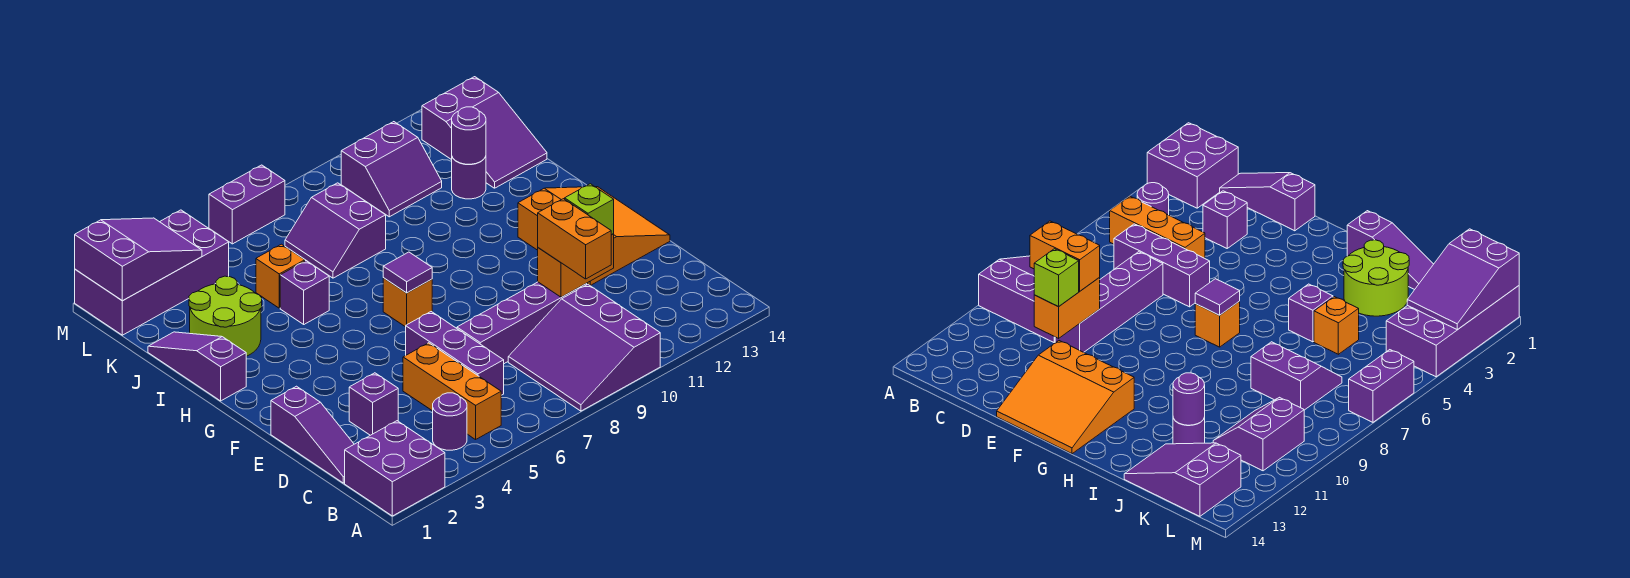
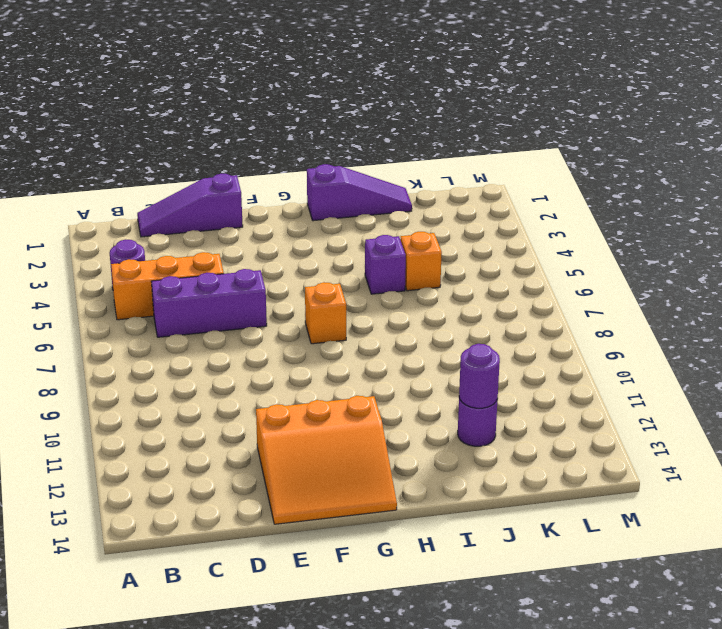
none -> purple 2x2 brick [345,421,445,516]
none -> purple 3x3 slope [508,285,660,411]
none -> purple 1x1 brick [349,373,398,435]

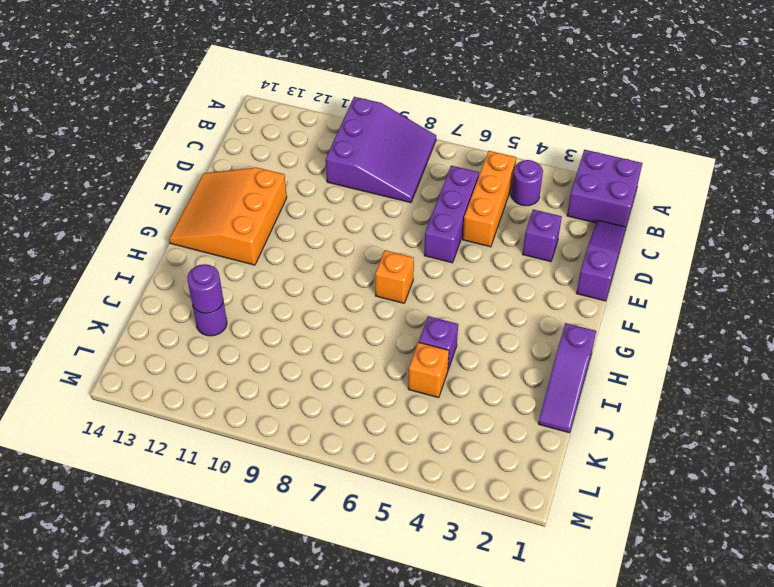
none -> purple 1x4 brick [457,282,587,364]
none -> lime 2x2 round brick [189,276,262,356]
none -> purple 2x2 slope [285,183,386,278]

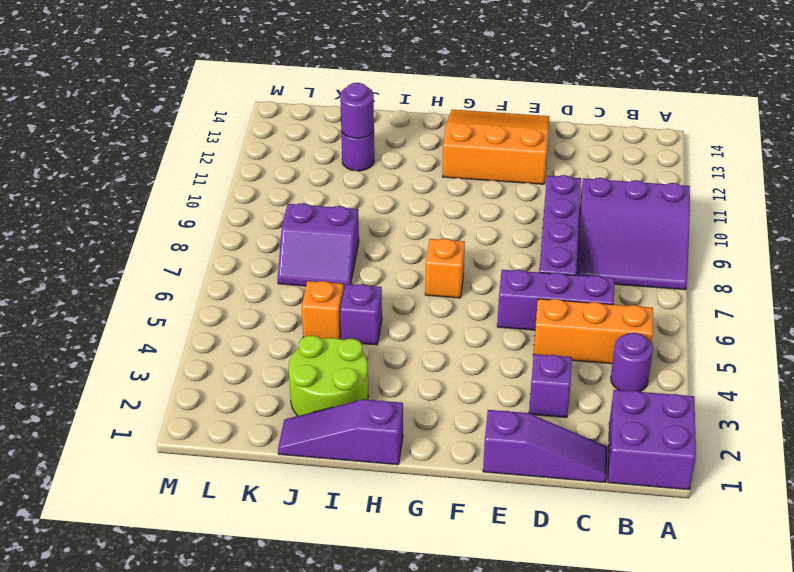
none -> purple 2x3 slope [422,77,547,188]
none -> purple 2x2 slope [341,122,442,217]
none -> purple 2x4 brick [75,210,229,335]

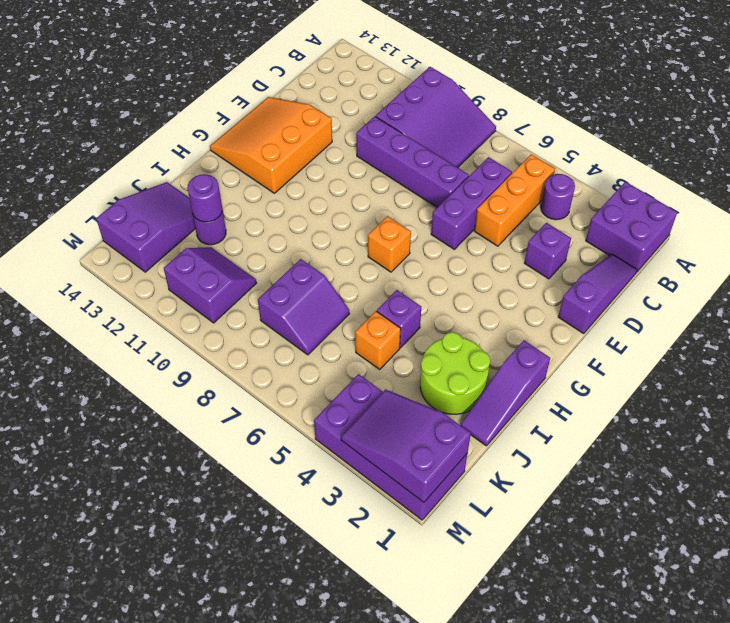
none -> purple 1x2 brick [209,165,285,244]
none -> orange 1x2 brick [538,234,614,297]
none -> purple 1x1 tile [383,252,432,293]

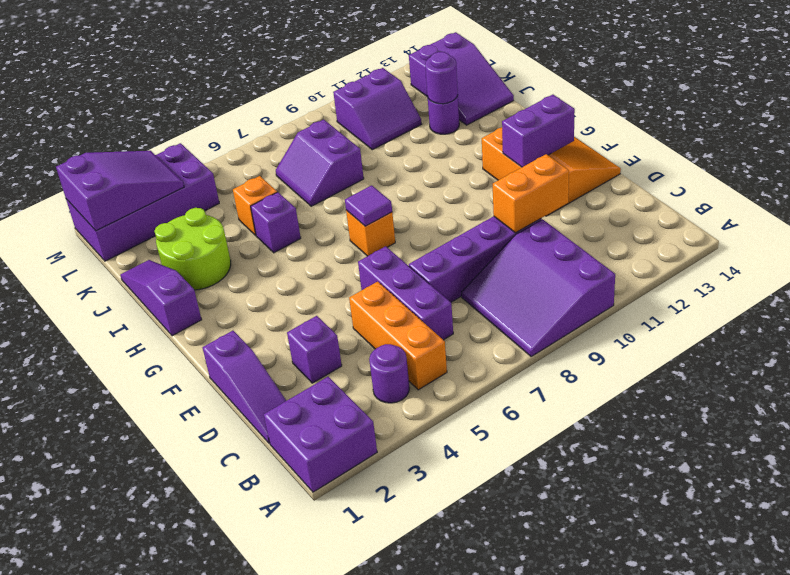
purple 1x2 brick [502,95,575,167] -> purple 1x2 brick moved to [209,165,285,244]
none -> orange 1x2 brick [538,199,611,279]
none -> lime 1x1 brick [565,184,614,235]

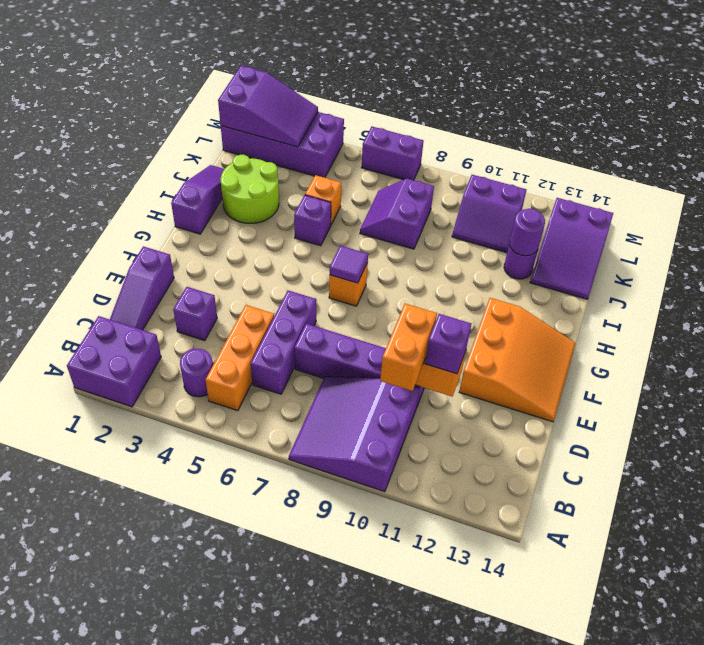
purple 1x1 brick [425,314,471,374] -> lime 1x1 brick [565,184,614,235]

